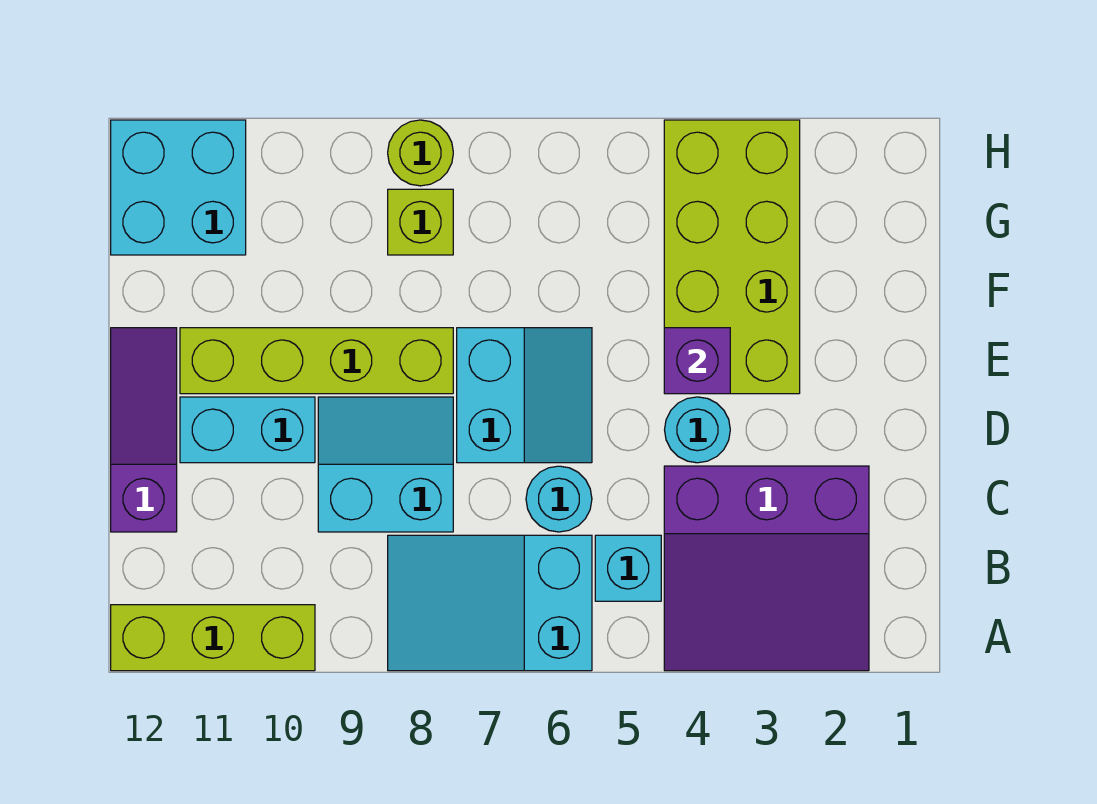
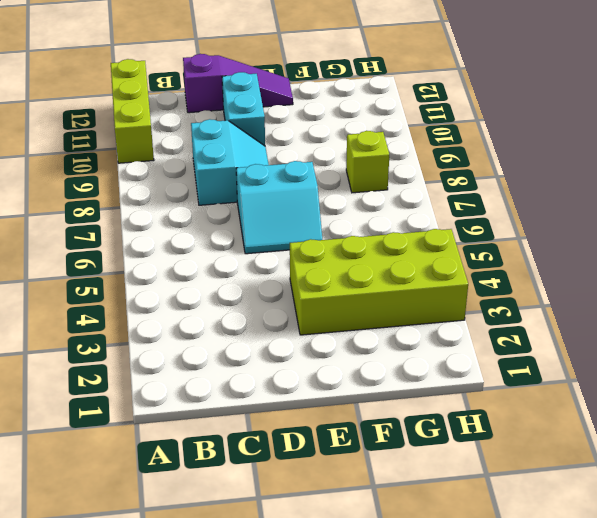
none -> purple 3x3 slope [664,466,869,671]
none -> cyan 2x3 slope [388,535,592,671]
none -> cyan 1x1 brick [595,535,661,601]

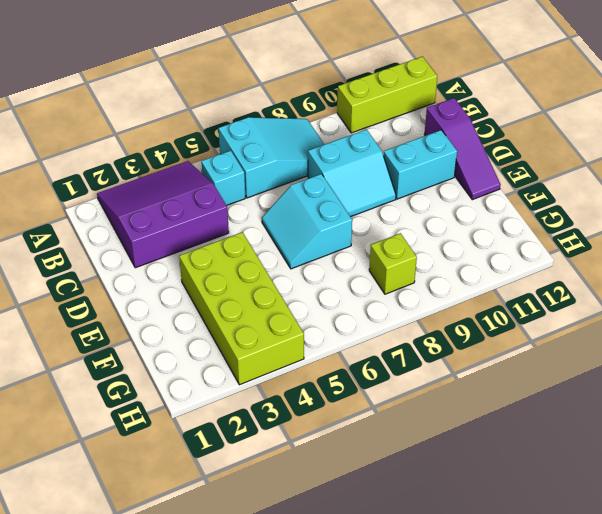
none -> cyan 1x1 round brick [526,466,592,532]
none -> cyan 1x1 round brick [665,397,730,463]
none -> lime 1x4 brick [180,328,453,394]

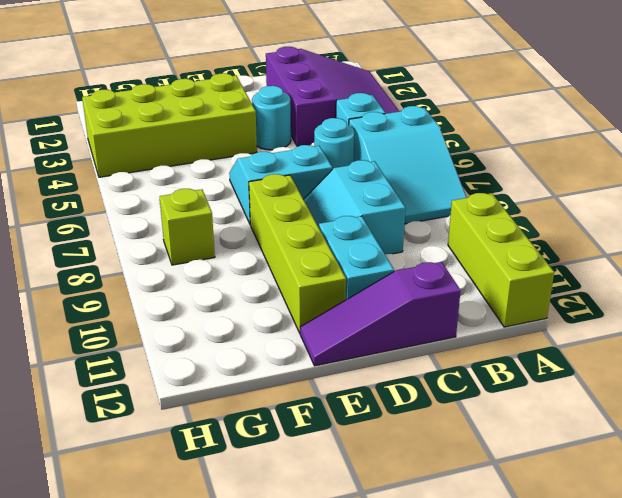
none -> cyan 2x2 brick [111,120,246,255]
none -> lime 1x1 round brick [388,120,453,186]
none -> purple 1x1 brick [664,328,730,394]

